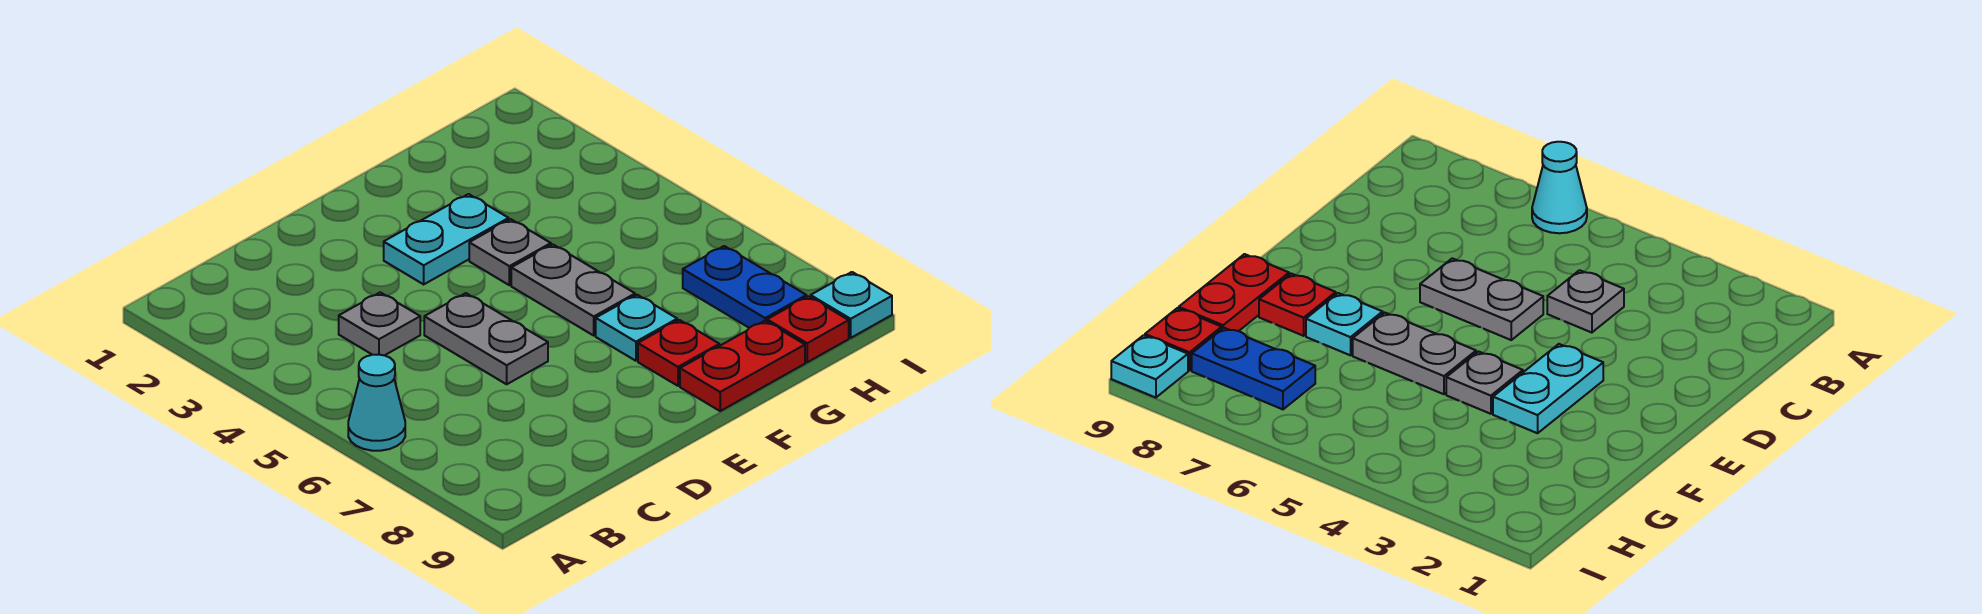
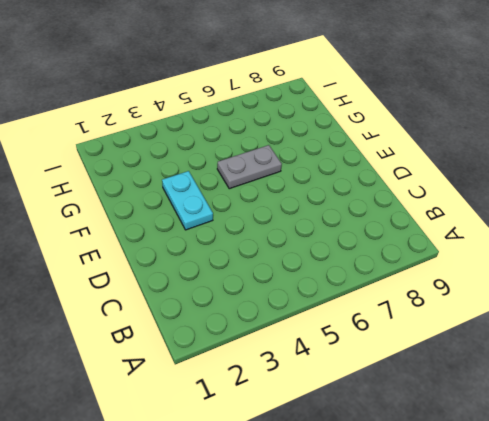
none -> cyan 1x1 cone [348,355,405,451]
none -> grey 1x1 plate [339,292,420,355]
none -> grey 1x2 plate [424,293,548,384]

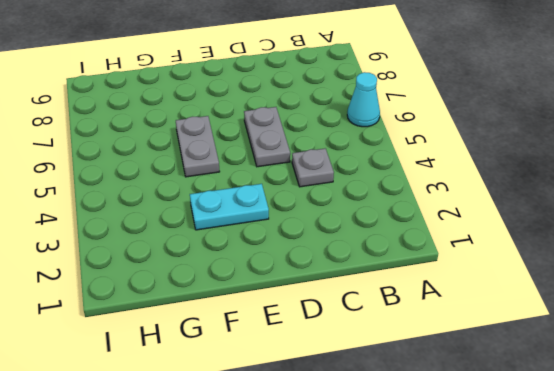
none -> grey 1x1 plate [469,219,551,285]
none -> cyan 1x1 plate [596,295,677,361]
none -> red 1x1 plate [638,320,719,386]

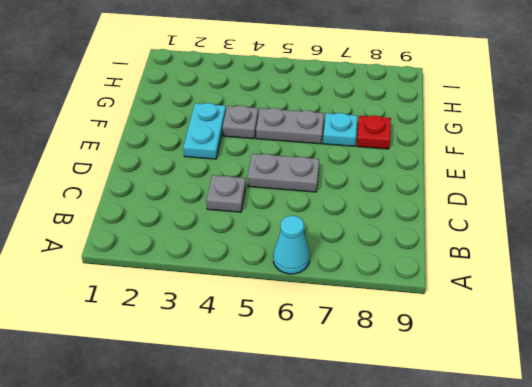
none -> red 1x2 plate [680,321,805,411]
none -> blue 1x2 plate [683,246,806,328]
none -> red 1x1 plate [767,296,849,362]

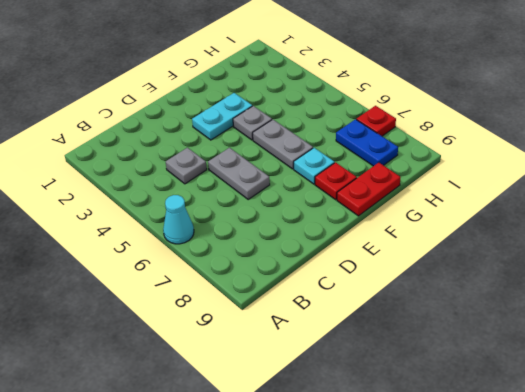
red 1x1 plate [356,106,396,136] -> red 1x1 plate moved to [767,296,849,362]
none -> cyan 1x1 plate [811,272,892,338]

